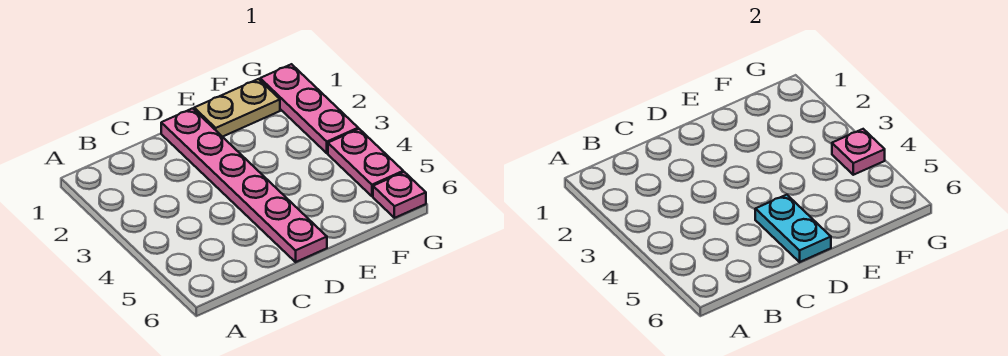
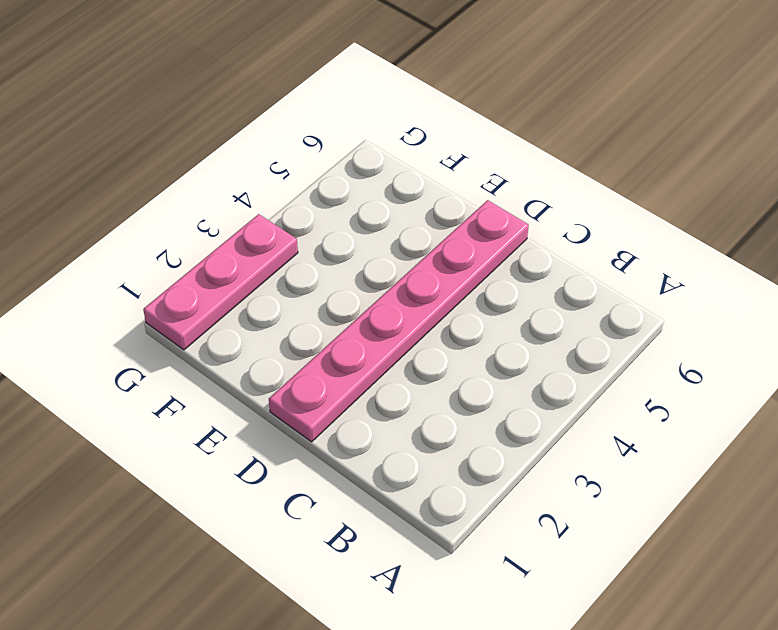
none -> tan 1x2 plate [194,79,280,137]
none -> pink 1x2 plate [328,129,403,196]

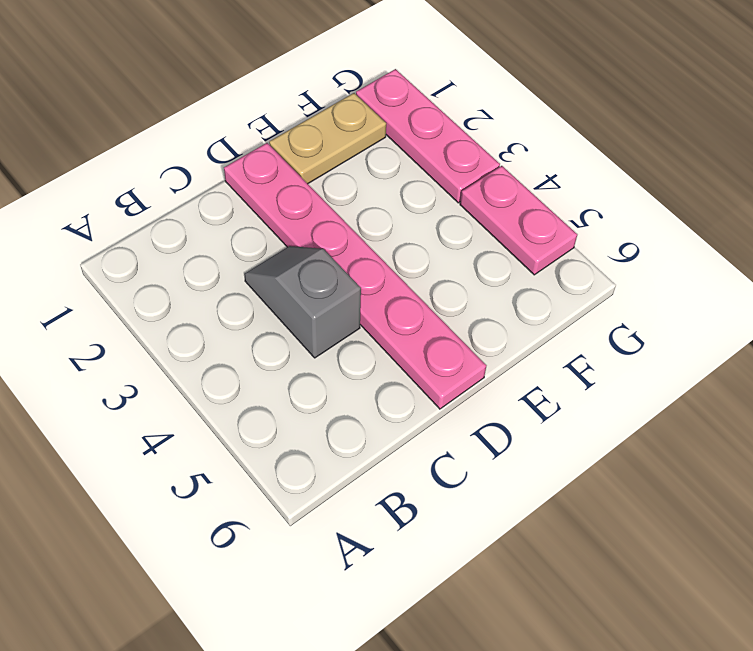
grey 1x2 slope [244,246,361,358] -> none
none -> pink 1x1 plate [373,172,426,218]
none -> cyan 1x2 plate [755,195,831,262]

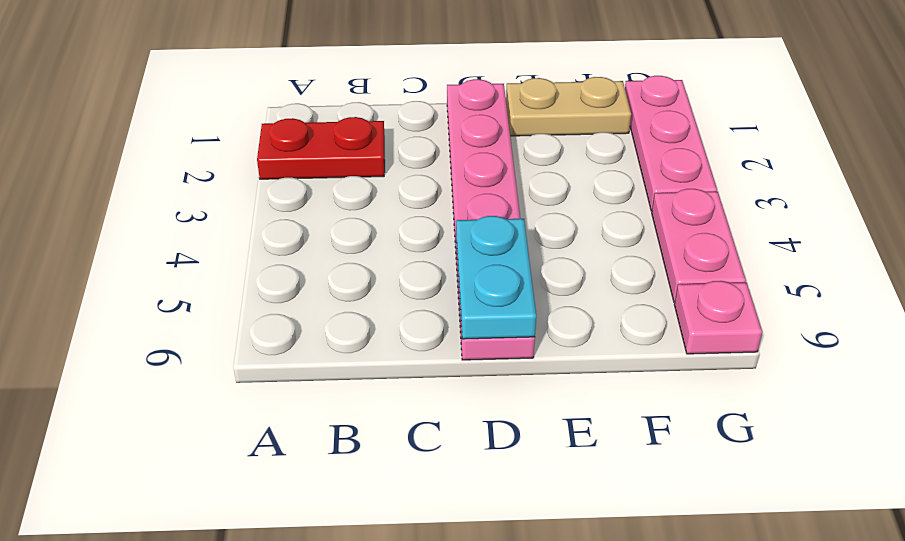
red 1x2 plate [257,117,385,179] -> none
none -> pink 1x1 plate [832,129,885,175]

